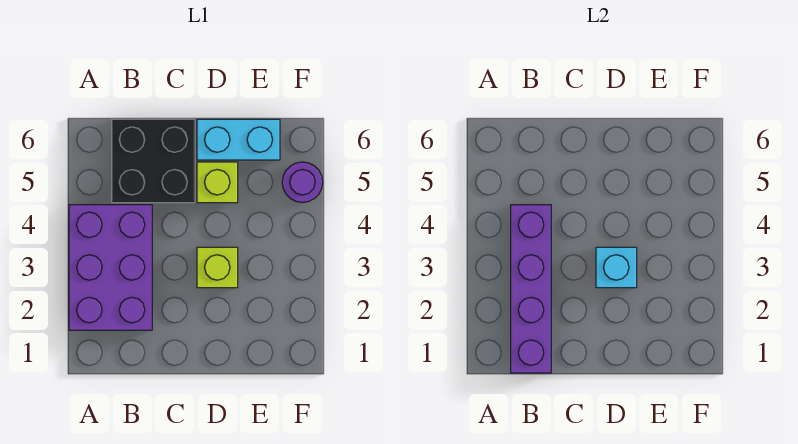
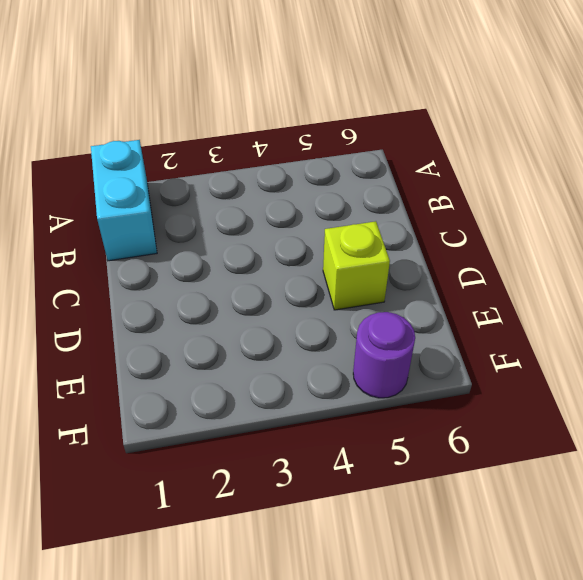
cyan 1x2 brick [91,140,157,261] -> cyan 1x2 brick moved to [197,119,280,160]
none -> purple 2x3 brick [69,205,152,330]
none -> black 2x2 brick [112,119,195,203]

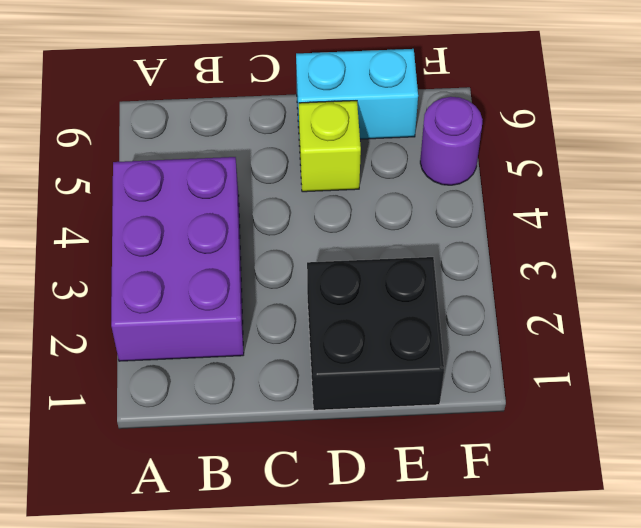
black 2x2 brick [307,257,444,410] -> black 2x2 brick moved to [112,119,195,203]
none -> lime 1x1 brick [197,247,238,288]
none -> purple 1x4 brick [511,205,551,373]

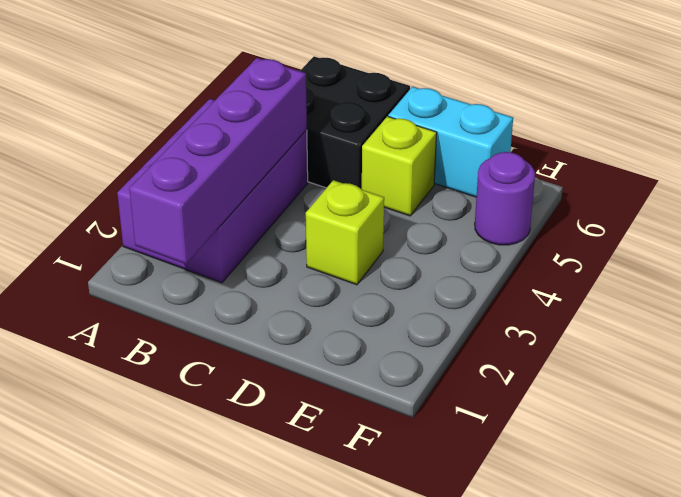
none -> cyan 1x1 brick [596,247,637,288]

